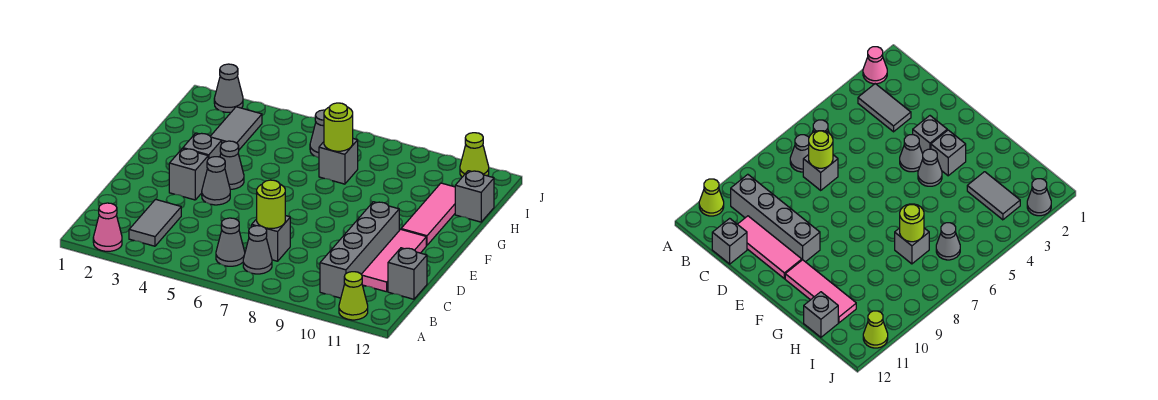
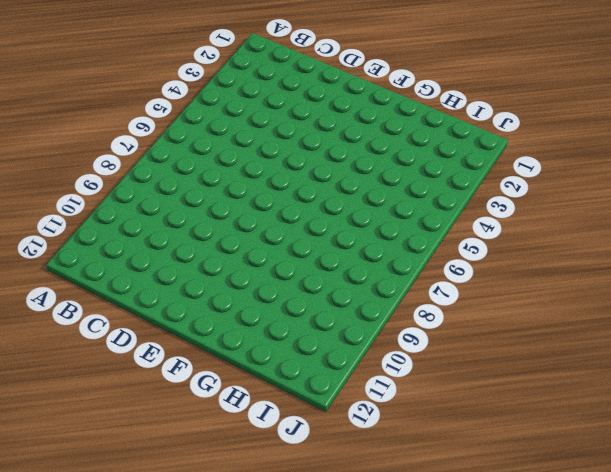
none -> pink 1x1 cone [93,203,122,251]
none -> lime 1x1 cone [339,272,368,320]
none -> grey 1x2 tile [129,199,181,246]

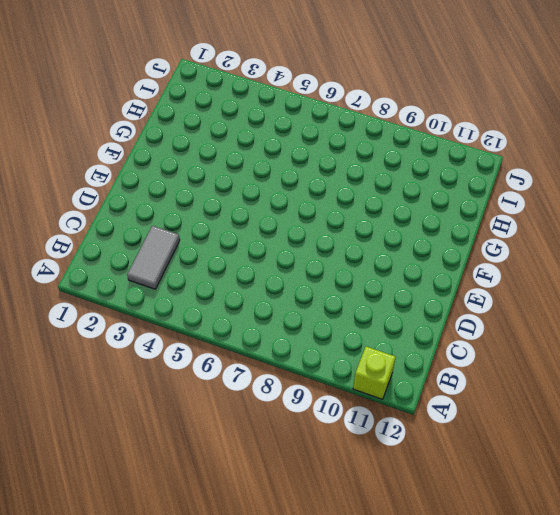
lime 1x1 brick [353,346,396,399] -> lime 1x1 cone [339,272,368,320]
none -> pink 1x1 cone [93,203,122,251]
none -> grey 1x1 cone [216,218,245,266]
none -> grey 1x1 cone [243,226,272,274]

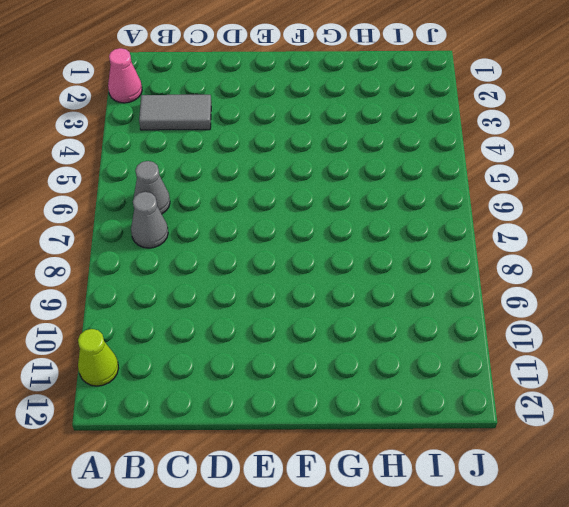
none -> grey 1x4 brick [320,202,399,298]
none -> grey 1x1 brick [252,216,290,261]
none -> pink 1x3 tile [361,229,426,292]

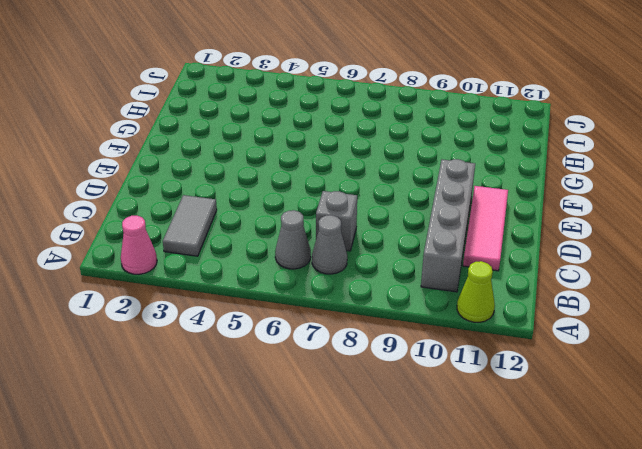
none -> grey 1x1 brick [388,248,427,299]
none -> grey 1x1 brick [169,149,208,200]
none -> grey 1x1 cone [202,157,230,205]

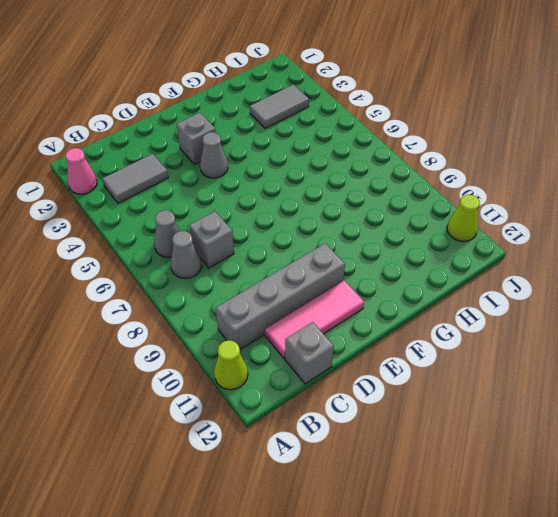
none -> grey 1x1 brick [183,133,222,159]
none -> grey 1x1 cone [220,141,244,189]
none -> pink 1x3 tile [401,183,455,245]

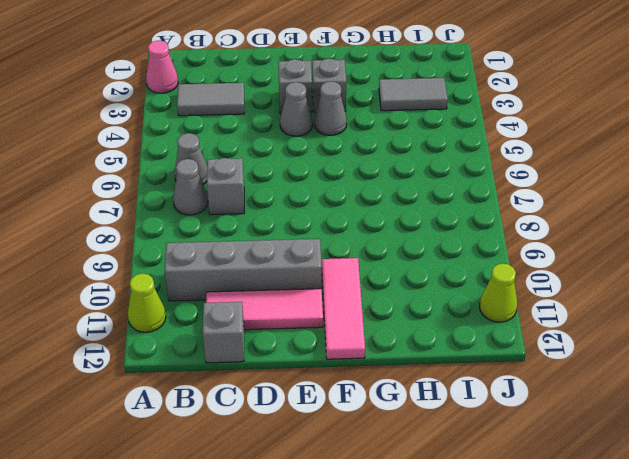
pink 1x3 tile [322,258,365,359] -> pink 1x3 tile turned to [401,183,455,245]
none -> grey 1x1 brick [319,139,358,184]
none -> grey 1x1 brick [455,171,494,222]
none -> grey 1x1 cone [310,110,325,158]

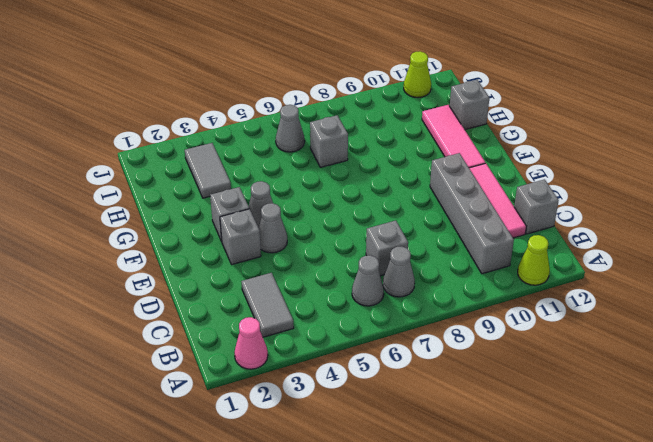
none -> grey 1x1 cone [214,64,243,112]
none -> lime 1x1 round brick [257,180,285,228]
none -> lime 1x1 round brick [324,103,353,151]

